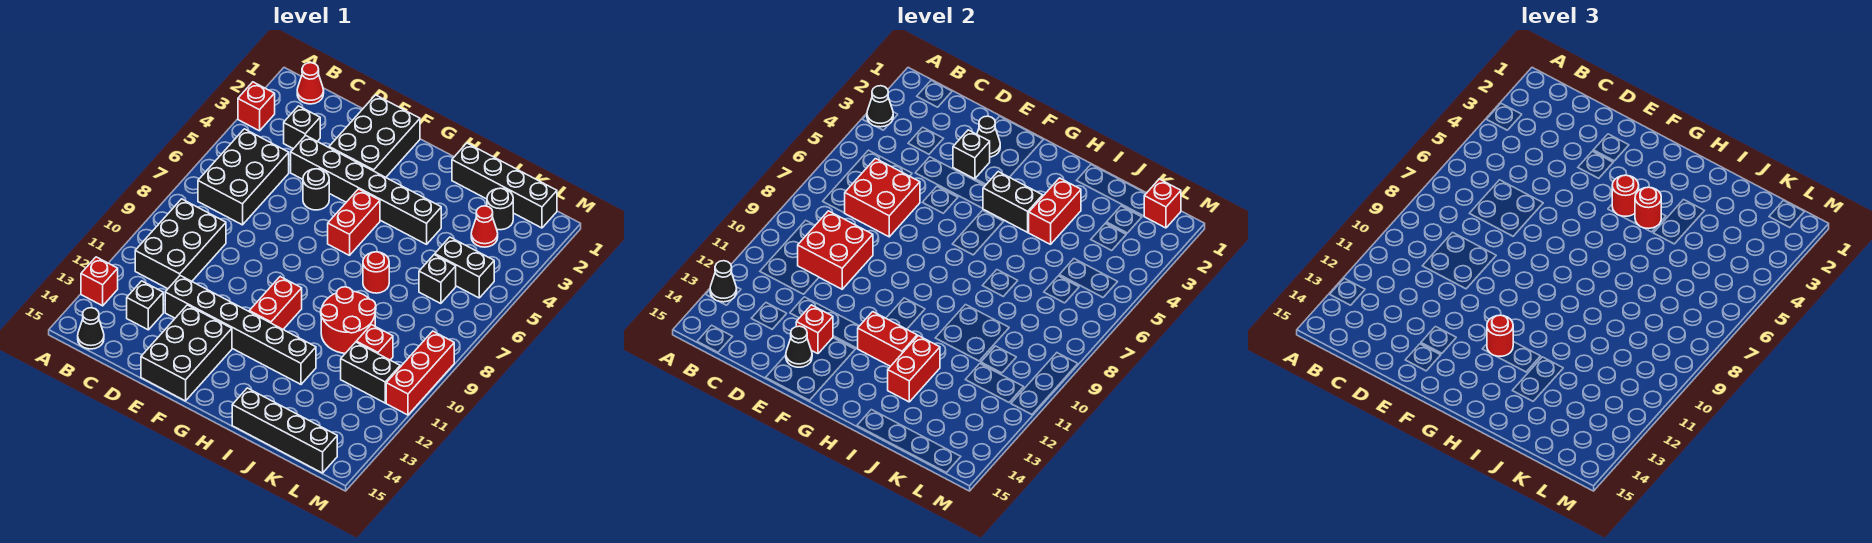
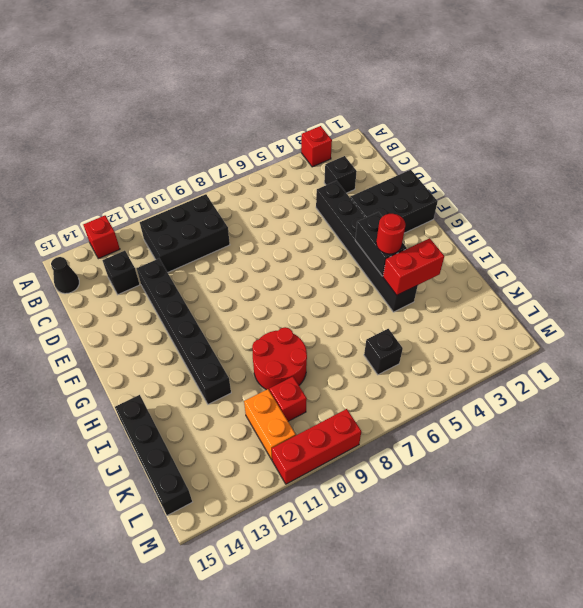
orange 1x2 brick [244,389,296,460] -> black 1x2 brick [341,342,400,403]
none -> red 1x1 cone [297,63,324,104]
none -> black 2x3 brick [198,129,289,225]
none -> black 1x1 round brick [303,169,329,210]
none -> black 2x3 brick [141,305,232,401]

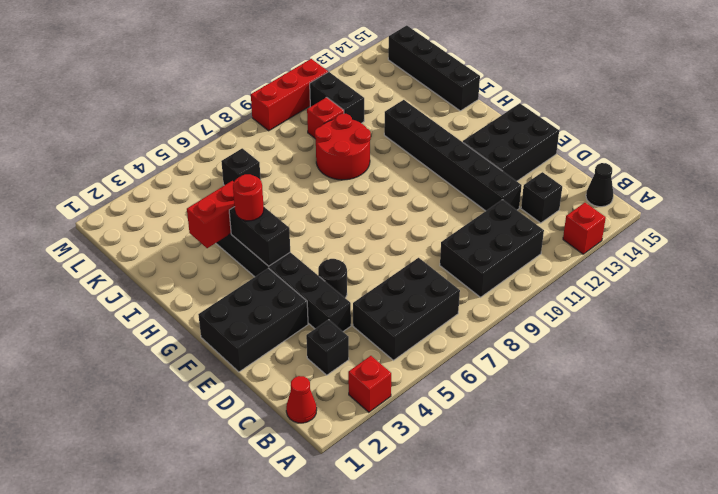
none -> red 1x2 brick [328,189,380,255]
none -> red 1x2 brick [249,277,302,329]
none -> black 1x4 brick [452,143,557,228]
none -> red 1x1 round brick [363,252,389,293]

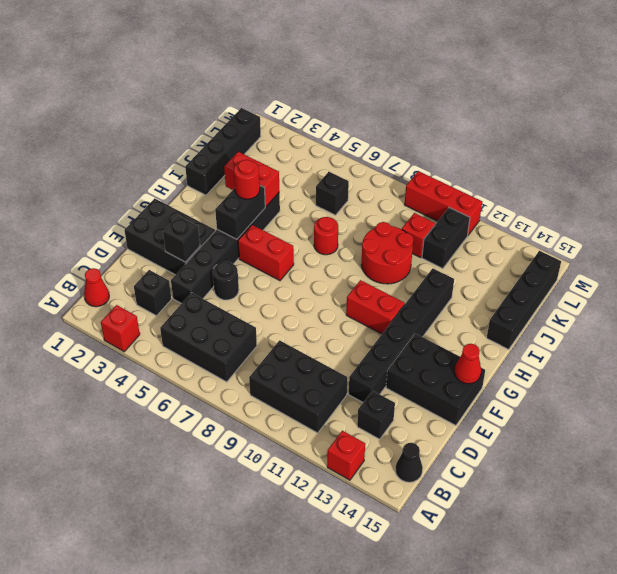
red 1x1 cone [454,344,481,384] -> red 1x1 cone moved to [471,206,498,247]
none -> black 1x1 round brick [487,188,513,230]
none -> black 1x2 brick [435,237,494,298]
none -> black 1x1 cone [867,86,893,127]
none -> black 1x1 cone [710,261,737,302]

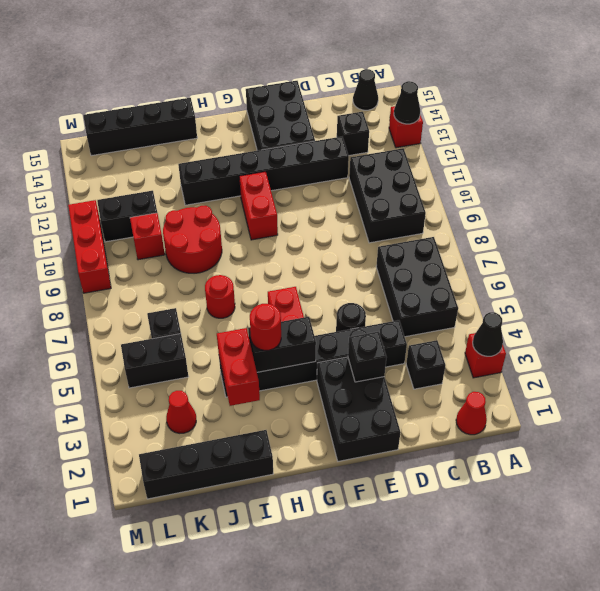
none -> black 1x1 round brick [487,188,513,230]
none -> red 2x2 brick [845,159,920,237]
none -> red 2x2 brick [798,211,873,289]
none -> black 1x1 cone [977,116,1000,157]

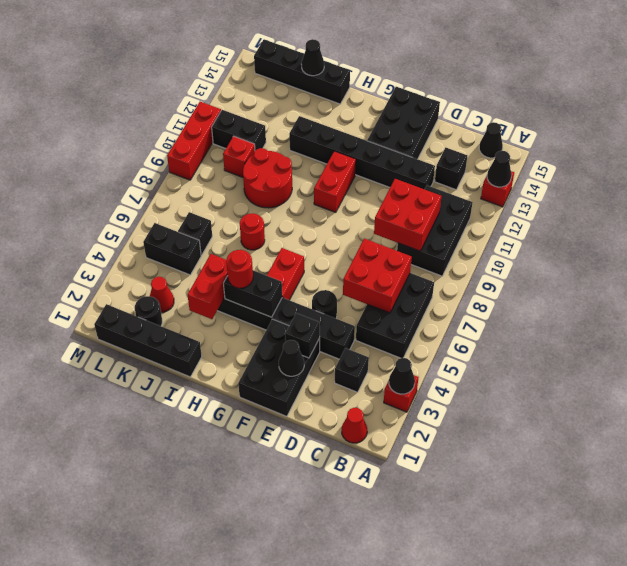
black 1x1 cone [301,39,324,76] -> black 1x1 cone moved to [786,326,812,367]
none -> red 1x1 brick [796,305,833,354]
none -> red 1x2 brick [858,312,917,366]
none -> red 1x2 brick [888,336,940,402]
none -> red 1x1 brick [1144,179,1181,228]

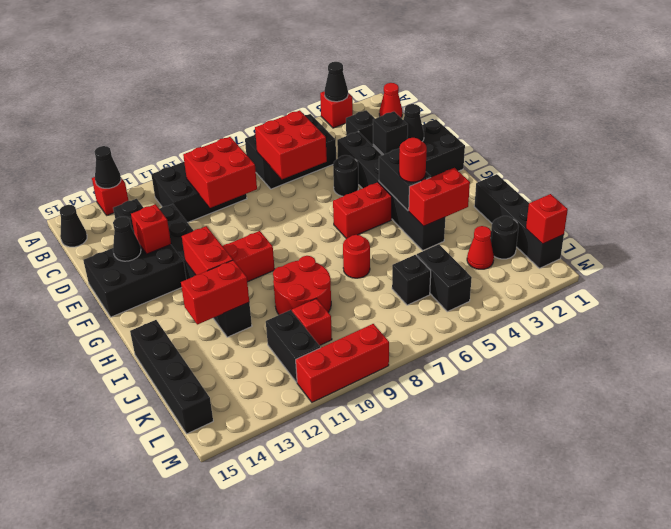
none -> red 1x1 round brick [1612,175,1639,216]
none -> red 1x1 round brick [1487,315,1513,356]

